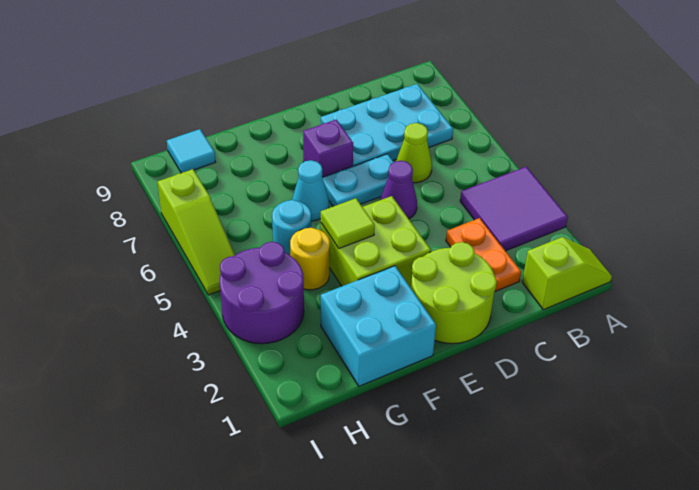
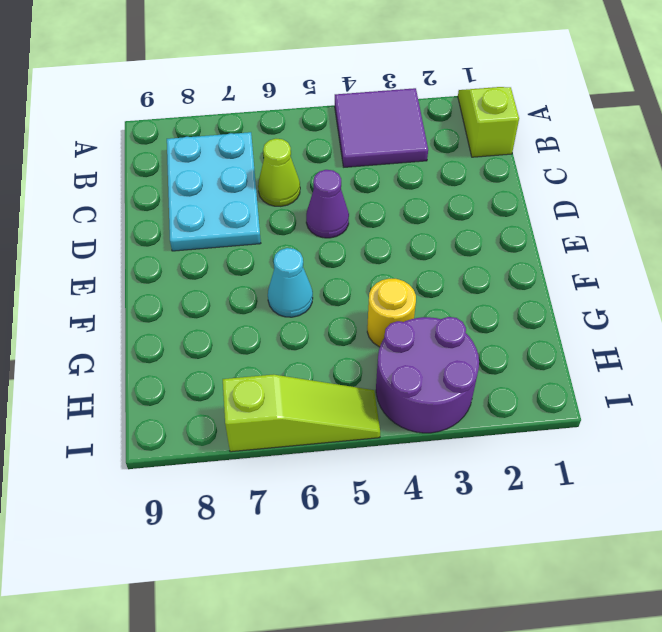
none -> orange 1x2 plate [446,218,521,291]
none -> lime 2x2 round brick [411,242,497,344]
none -> cyan 1x2 plate [322,154,393,206]

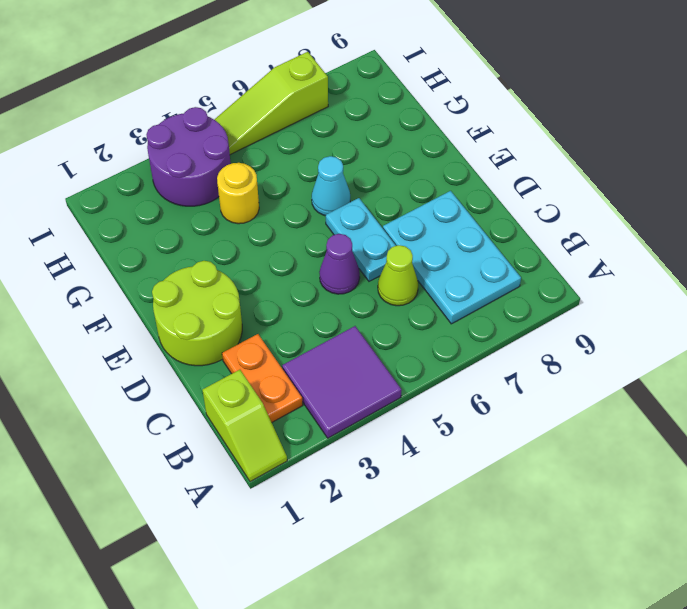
orange 1x2 plate [222,334,303,422] -> orange 1x2 plate turned to [446,218,521,291]
none -> lime 2x2 brick [321,196,431,288]
none -> purple 1x1 brick [303,120,353,177]
none -> cyan 2x2 brick [321,266,436,386]

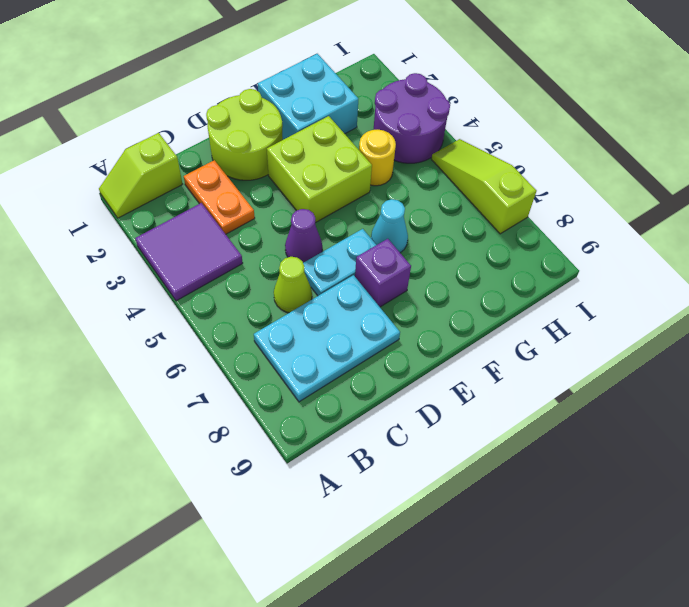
none -> cyan 1x1 round brick [272,200,311,255]
none -> cyan 1x1 tile [167,129,215,173]
none -> lime 1x1 tile [321,198,375,248]

